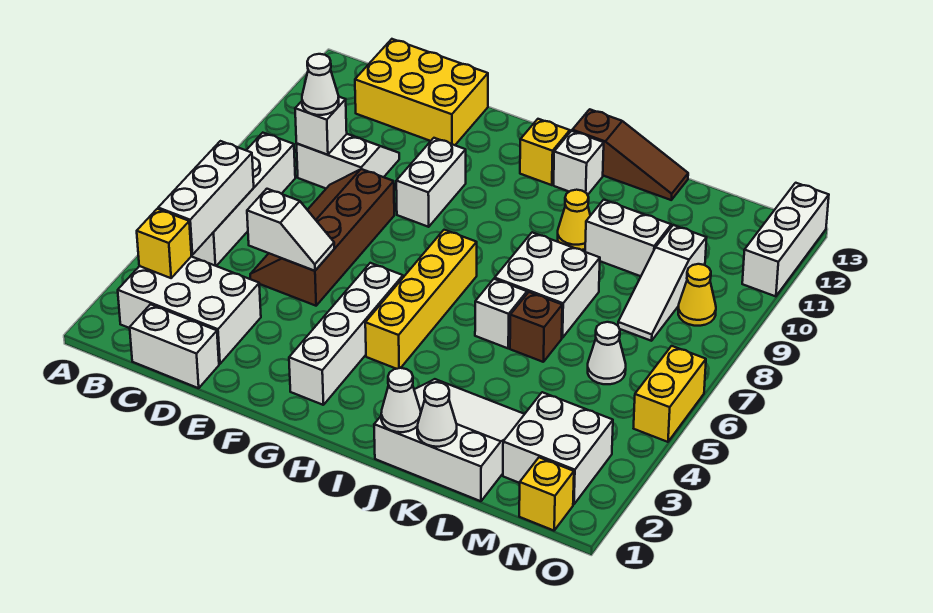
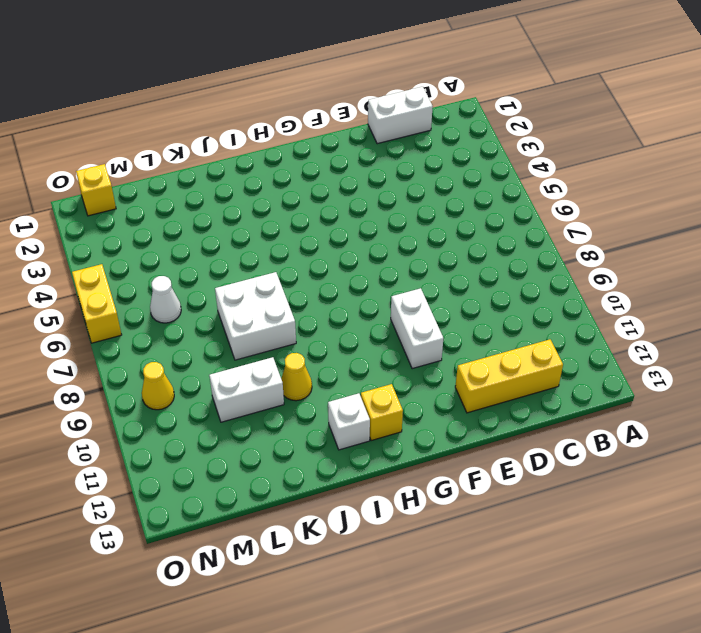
yellow 1x3 brick [455,339,563,413] -> yellow 2x3 brick [355,39,488,145]
none -> white 2x3 brick [118,257,261,364]
none -> white 1x4 brick [191,133,295,266]
none -> white 2x2 slope [297,134,399,188]
none -> brown 2x4 slope [250,169,394,306]

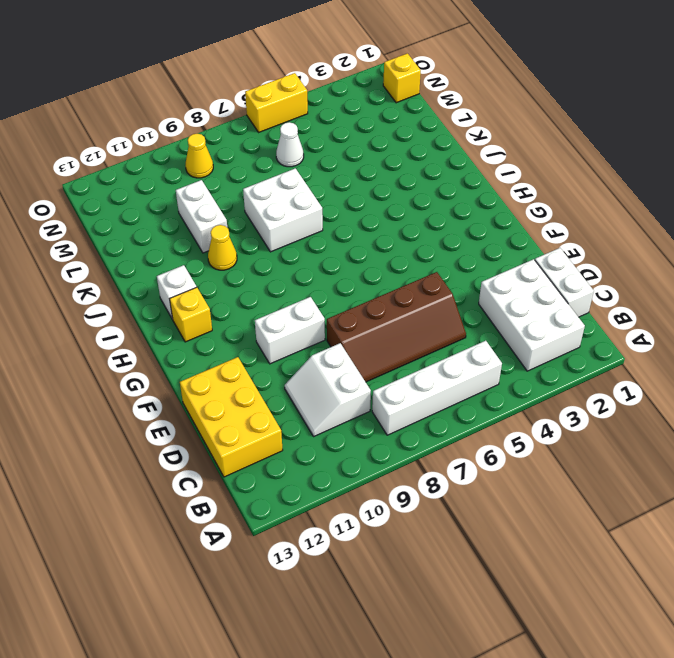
none -> white 1x4 brick [289,263,403,405]
none -> yellow 1x4 brick [365,230,477,369]
none -> brown 1x3 slope [572,109,688,200]
none -> white 3x3 slope [374,379,524,501]

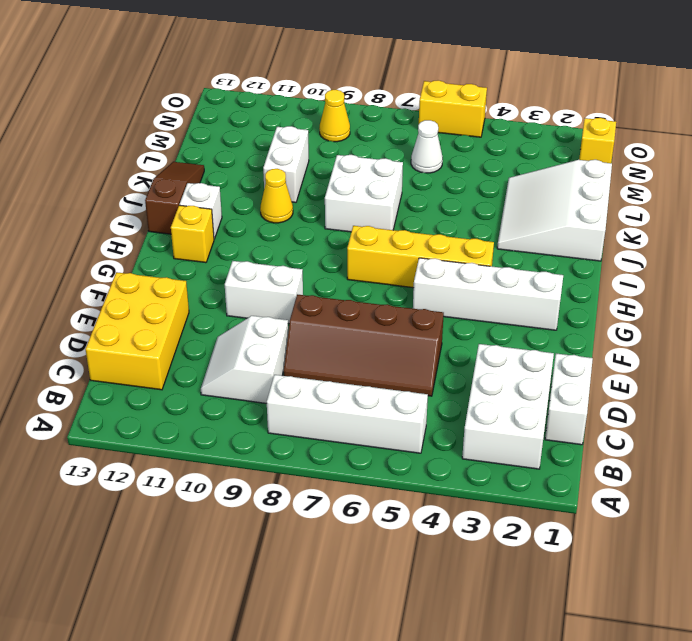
none -> white 1x1 brick [475,279,527,348]
none -> brown 1x1 brick [510,292,562,362]
none -> white 2x2 brick [503,392,613,504]
none -> white 1x3 slope [618,225,707,341]

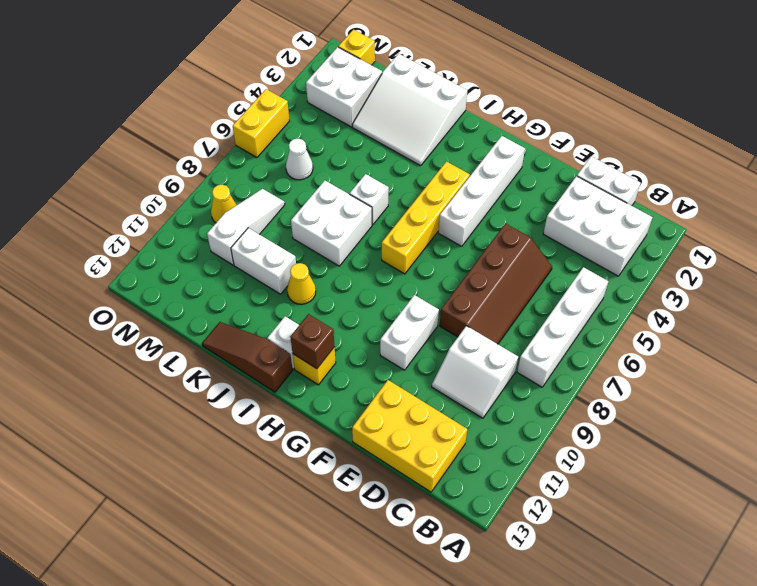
brown 1x1 brick [290,314,335,369] -> brown 1x1 brick moved to [510,292,562,362]
none -> white 1x3 brick [742,183,829,296]
none -> yellow 1x1 brick [137,209,191,278]
none -> white 1x3 brick [158,141,254,255]
none -> white 1x1 brick [295,97,347,155]

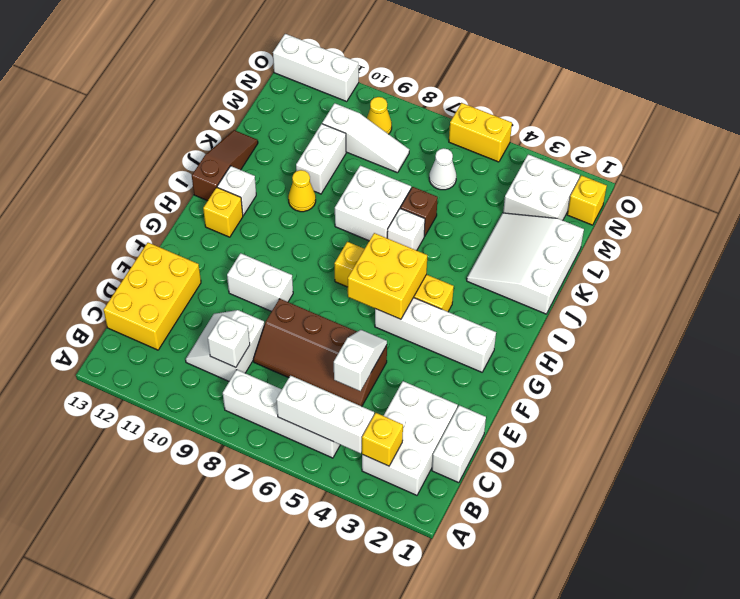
yellow 2x2 brick [348,233,427,319] -> none
none -> white 1x1 cone [381,368,421,432]
none -> white 1x1 cone [417,382,457,447]
none -> white 1x1 cone [302,54,339,115]

